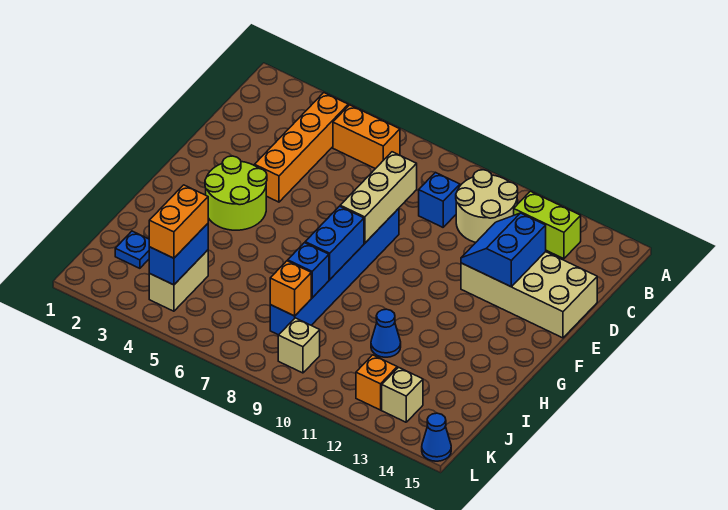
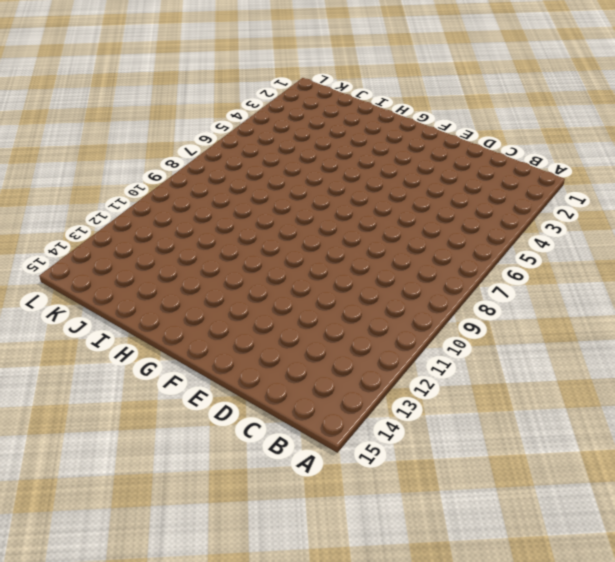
none -> orange 1x4 brick [255,93,348,202]
none -> orange 1x2 brick [333,105,400,169]
none -> tan 2x2 round brick [456,170,518,242]

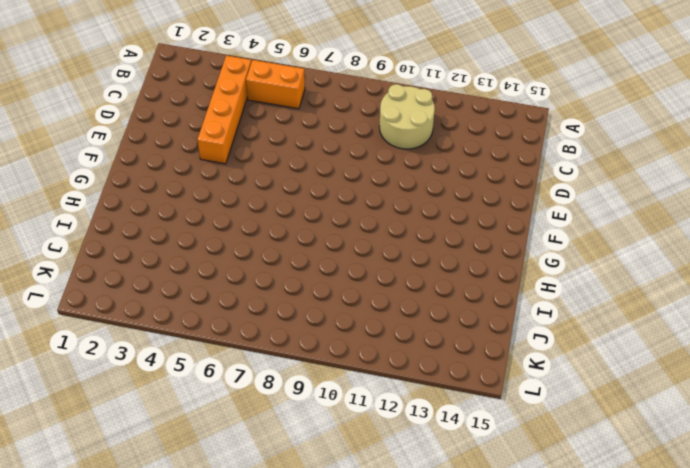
none -> lime 1x2 brick [514,191,581,259]
none -> blue 1x1 brick [419,172,460,227]
none -> tan 2x4 brick [461,252,597,338]

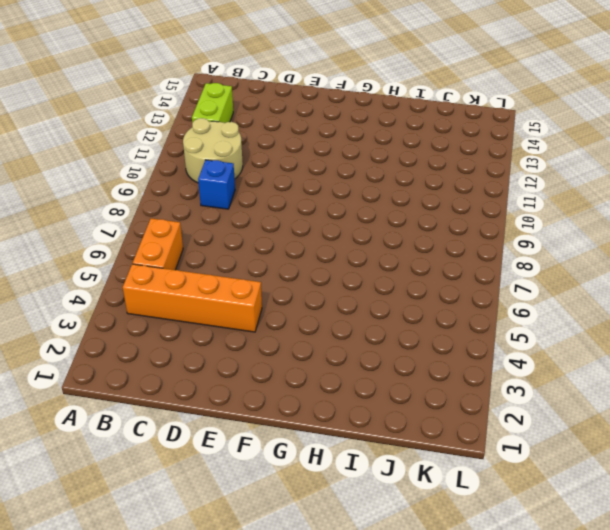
none -> tan 2x4 brick [461,252,597,338]
none -> blue 1x6 brick [270,208,399,335]
none -> lime 2x2 round brick [205,156,267,230]

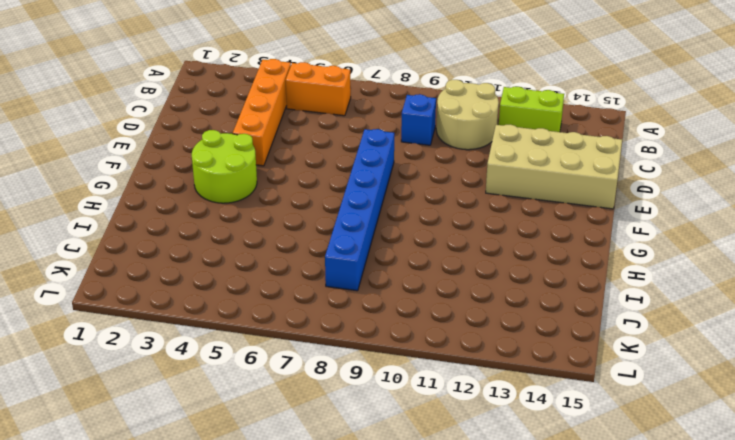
none -> blue 1x1 cone [371,309,401,357]
none -> blue 1x1 plate [115,231,149,268]
none -> tan 1x2 brick [149,250,208,311]

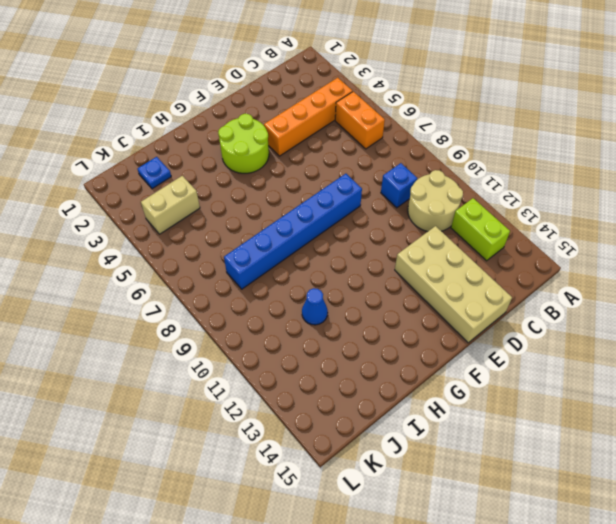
none -> tan 1x1 brick [278,318,320,373]
none -> orange 1x1 brick [356,355,397,410]
none -> tan 1x1 brick [382,367,423,422]

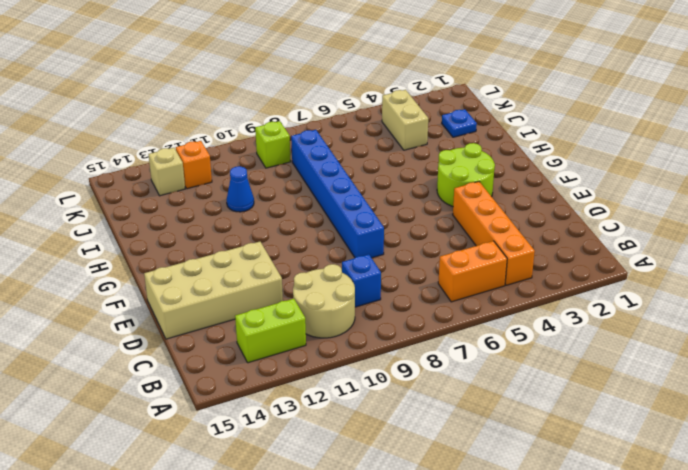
lime 1x1 brick [255,121,291,168] -> tan 1x1 brick [278,318,320,373]
none -> blue 1x1 cone [422,413,451,461]
none -> tan 1x3 brick [340,152,417,243]
none -> blue 2x2 slope [461,213,546,287]

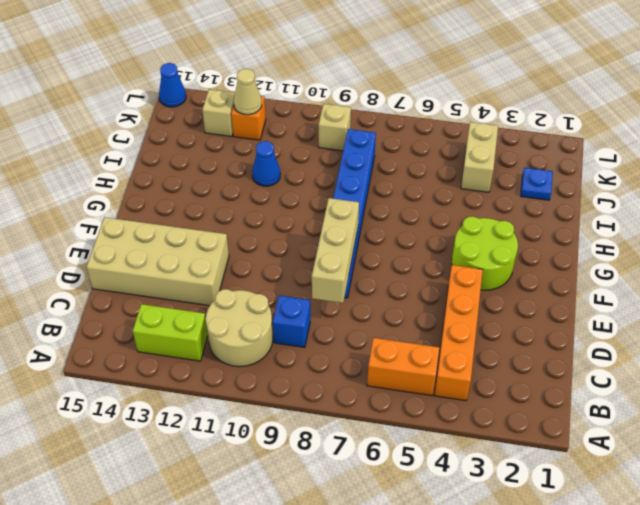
tan 1x1 cone [234,69,262,115] -> none
none -> blue 2x2 slope [461,213,546,287]
none -> blue 1x2 brick [305,206,364,279]
none -> blue 1x1 brick [288,243,329,298]

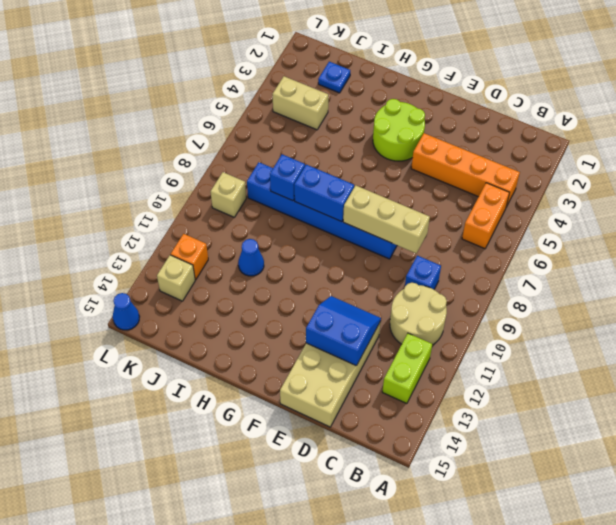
none -> blue 1x2 brick [149,224,208,285]
none -> orange 1x1 brick [270,261,311,316]
none -> orange 1x2 brick [149,185,208,258]

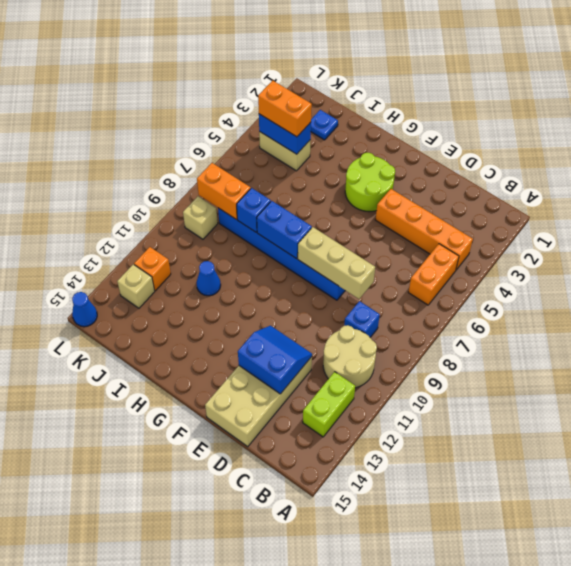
orange 1x2 brick [197,163,251,220] -> orange 1x1 brick [270,261,311,316]

